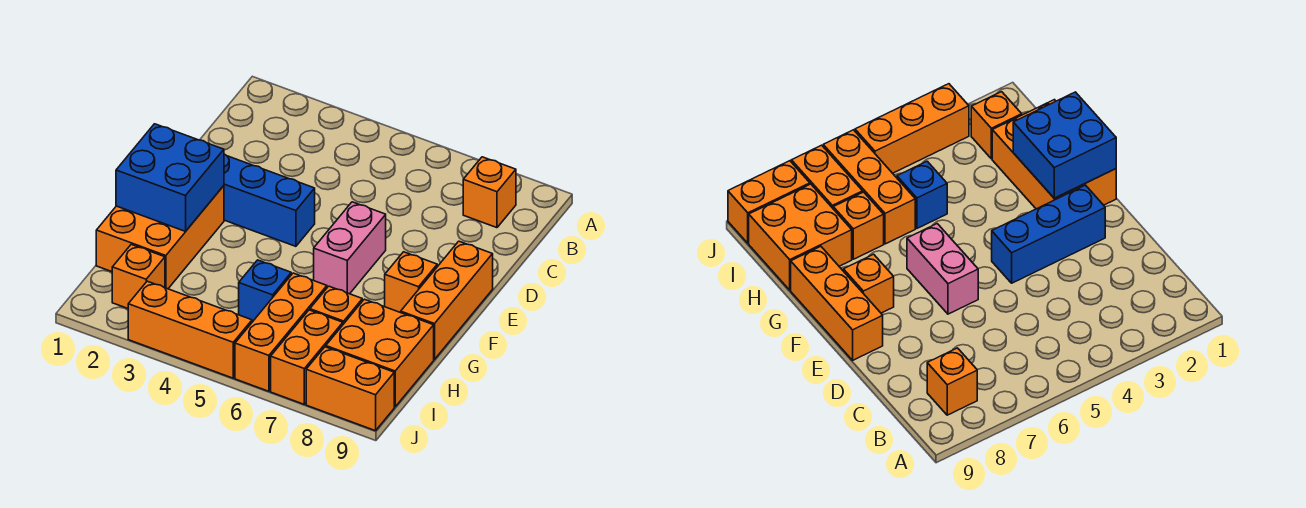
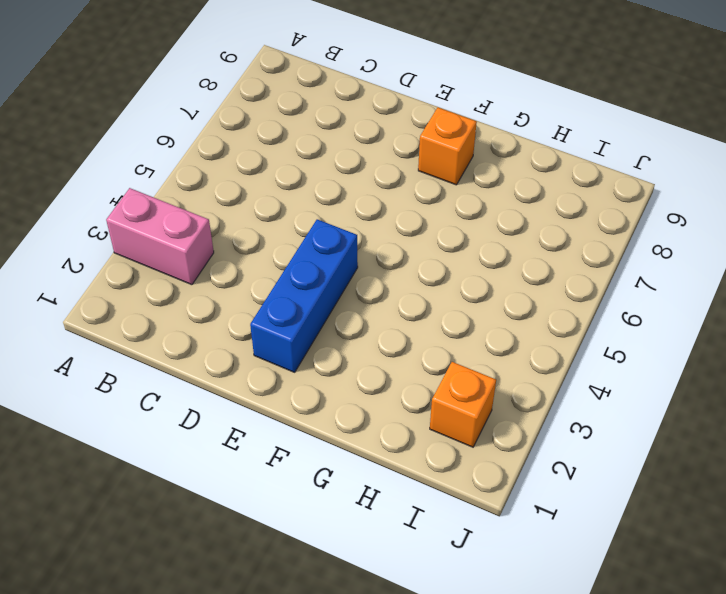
pink 1x2 brick [106,188,214,285] -> pink 1x2 brick moved to [314,202,386,294]
none -> orange 1x1 brick [463,157,516,228]
none -> orange 1x3 brick [401,241,493,359]
none -> orange 2x3 brick [96,186,224,289]

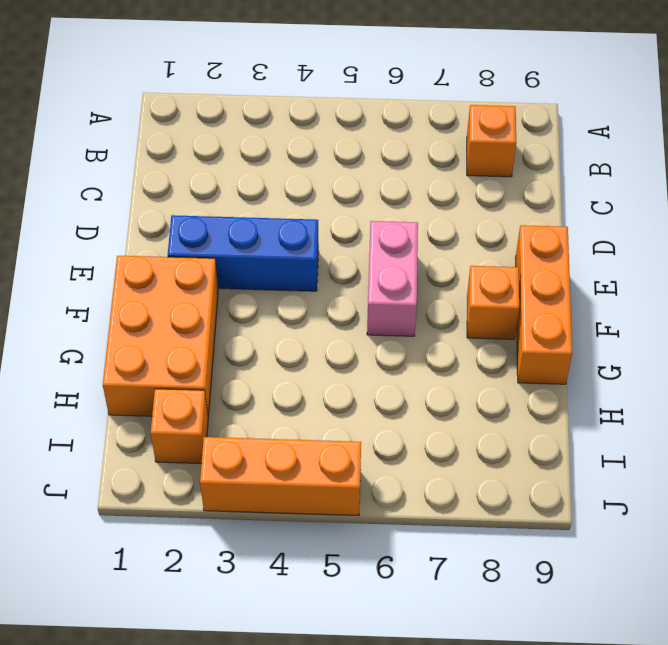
none -> blue 1x1 brick [239,260,291,322]
none -> orange 1x3 brick [235,273,327,391]
none -> orange 1x1 brick [310,286,362,324]

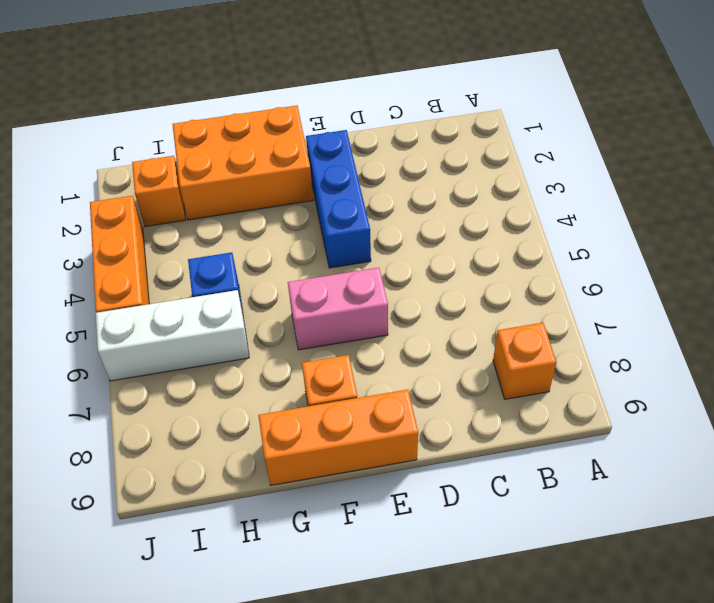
white 1x3 brick [96,290,249,381] -> orange 1x3 brick [235,273,327,391]
none -> orange 1x1 brick [310,286,362,324]
none -> orange 2x2 brick [326,299,434,407]
none -> orange 1x2 brick [271,310,343,404]

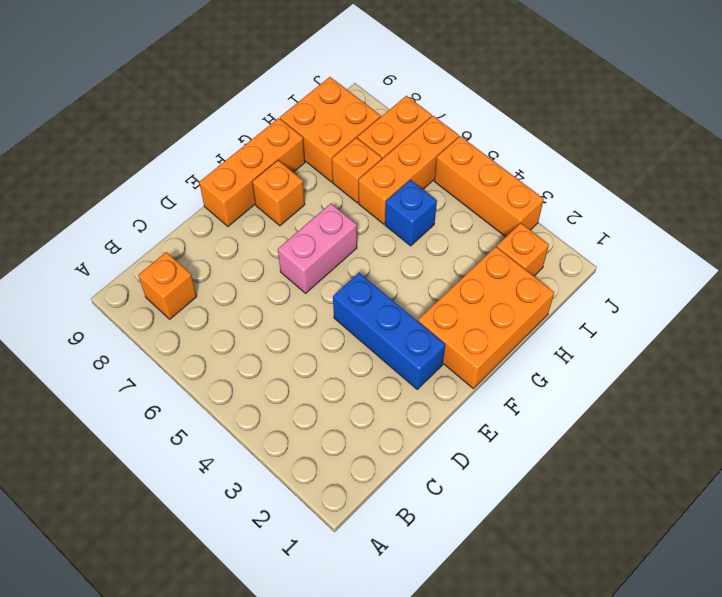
none -> orange 1x2 brick [306,347,394,431]
none -> blue 2x2 brick [116,124,224,231]

